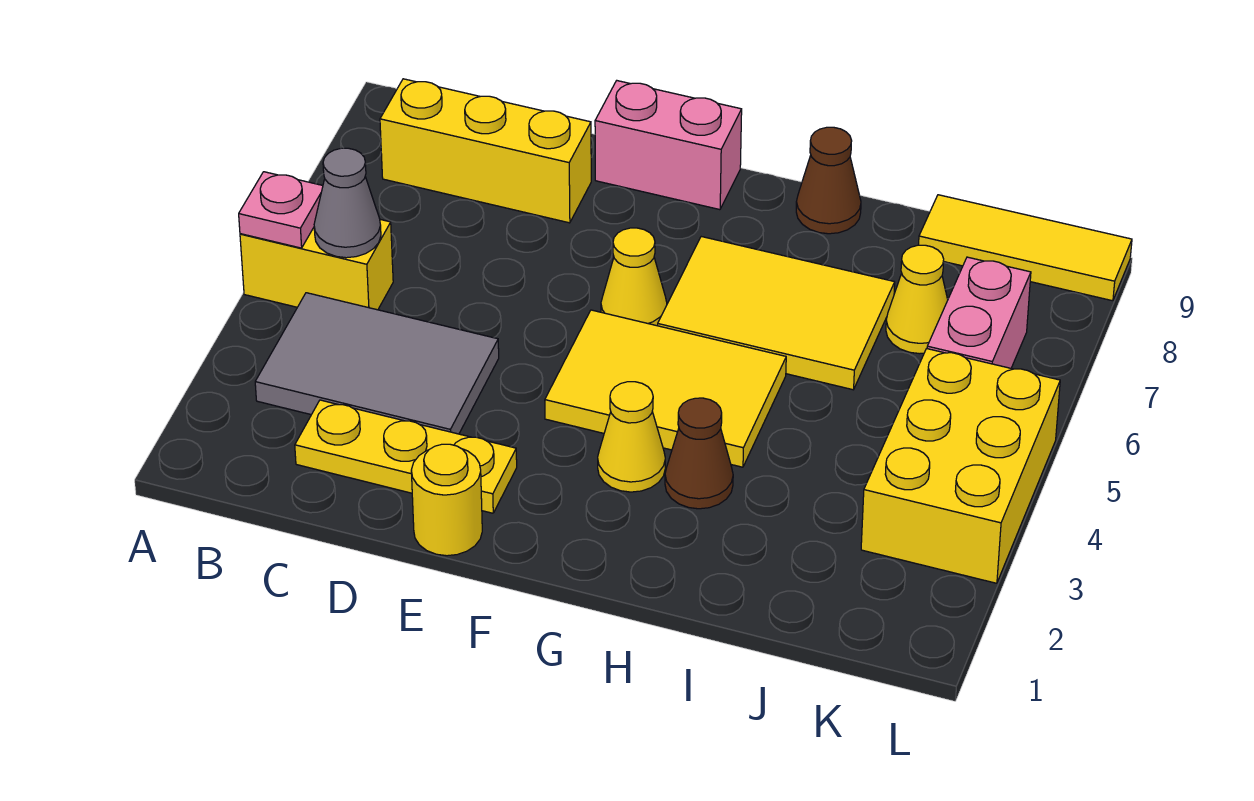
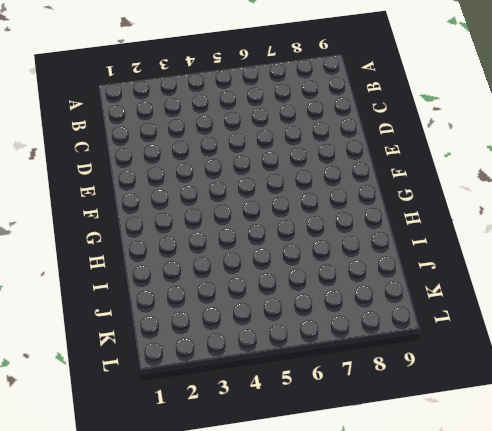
none -> yellow 1x2 brick [240,220,393,310]
none -> grey 2x3 tile [255,293,499,434]
none -> yellow 1x3 brick [380,79,591,223]

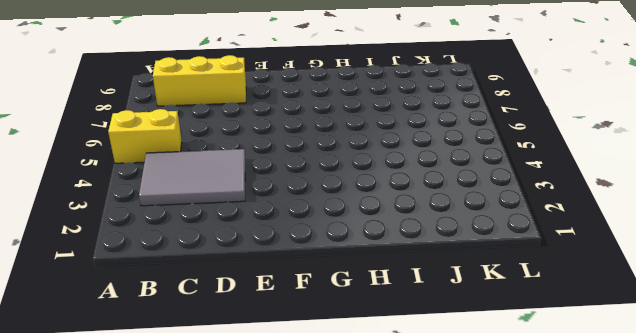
none -> yellow 1x3 plate [295,400,517,513]
none -> yellow 1x1 round brick [411,444,482,556]
none -> pink 1x2 brick [595,81,742,210]

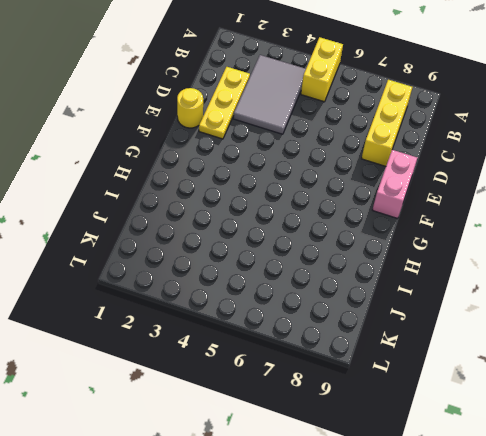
none -> yellow 2x3 tile [545,310,786,467]
none -> yellow 1x1 cone [601,228,667,326]
none -> yellow 1x1 cone [598,382,665,492]

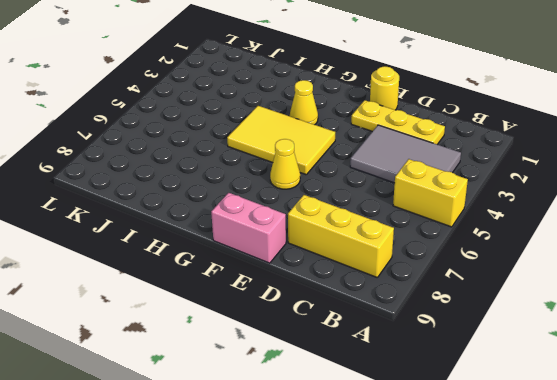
none -> yellow 2x3 tile [658,237,895,390]
none -> brown 1x1 cone [665,398,733,509]
none -> brown 1x1 cone [796,127,861,234]

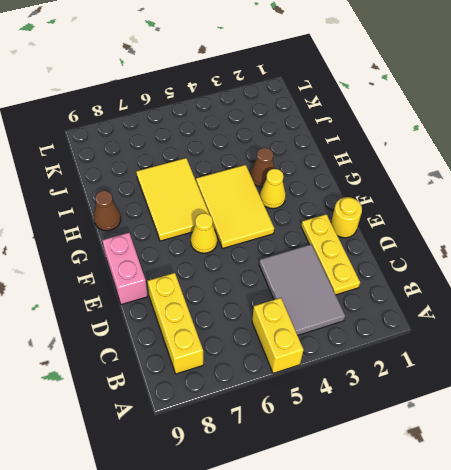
none -> yellow 1x1 cone [886,245,948,354]
none -> yellow 1x3 tile [919,195,1132,301]
none -> yellow 2x3 brick [861,349,1060,583]

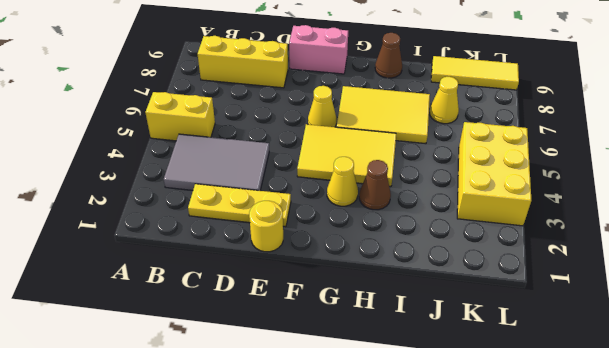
none -> pink 1x2 brick [927,257,1031,368]
none -> pink 1x1 plate [239,172,323,248]
none -> grey 1x1 cone [314,148,381,258]

